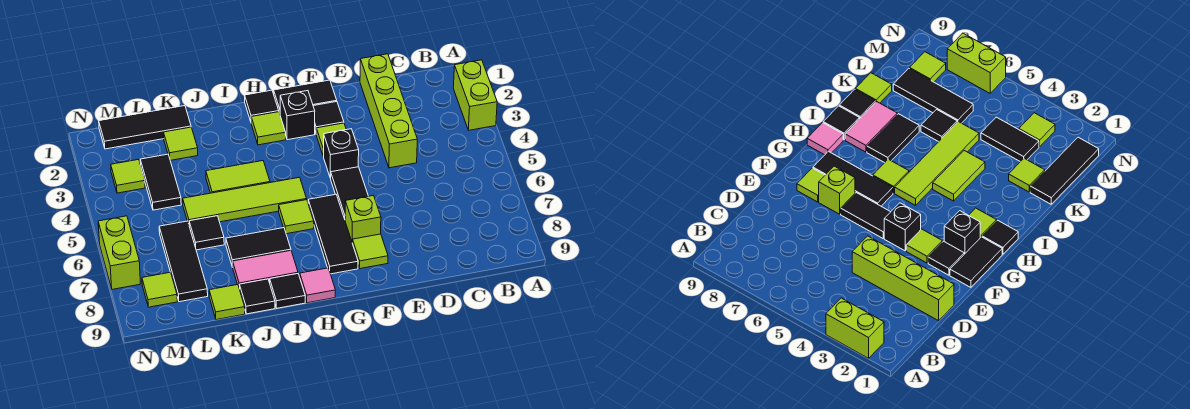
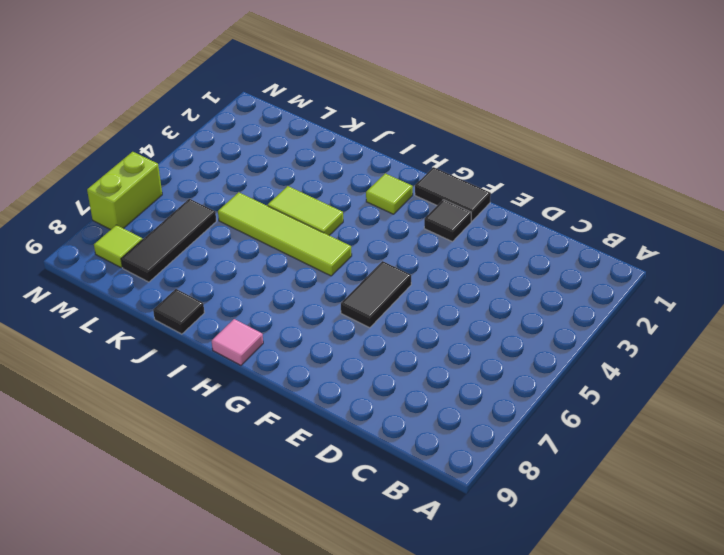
none -> lime 1x2 brick [453,60,497,130]
none -> lime 1x4 brick [360,54,417,168]
none -> lime 1x1 tile [316,123,346,156]
none -> black 1x1 brick [324,129,359,178]

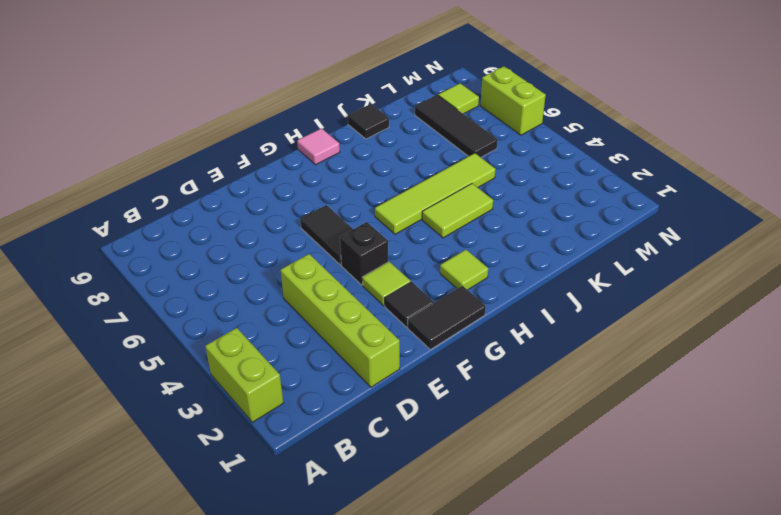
none -> lime 1x1 brick [345,196,381,242]
none -> lime 1x1 tile [352,234,388,269]
none -> black 1x1 brick [280,91,315,140]
none -> black 1x3 tile [308,194,358,274]

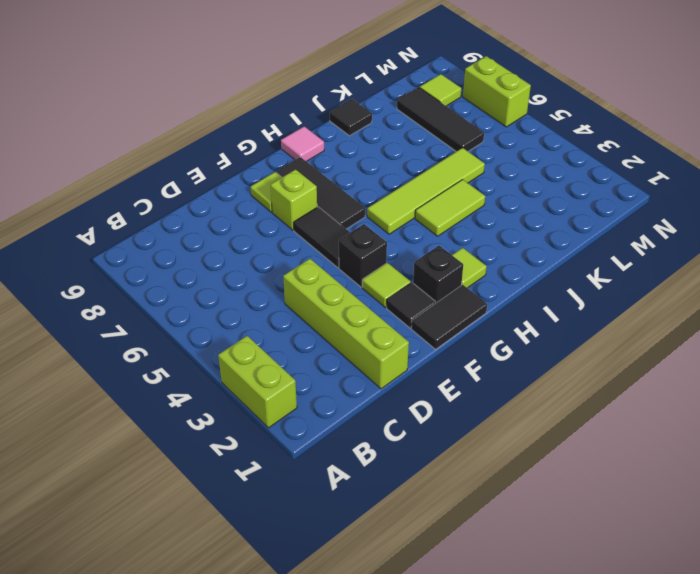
none -> black 1x1 tile [245,90,279,121]
none -> lime 1x1 tile [279,200,314,234]
none -> black 1x2 tile [226,228,291,267]
none -> pink 1x2 tile [233,251,298,289]

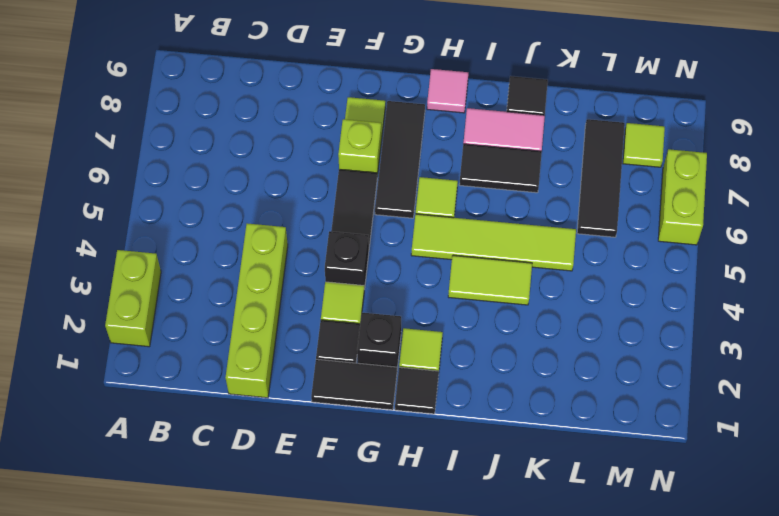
none -> black 1x1 tile [270,274,305,308]
none -> black 1x3 tile [99,106,191,149]
none -> lime 1x1 tile [164,127,198,160]
none -> black 1x1 tile [189,216,224,250]

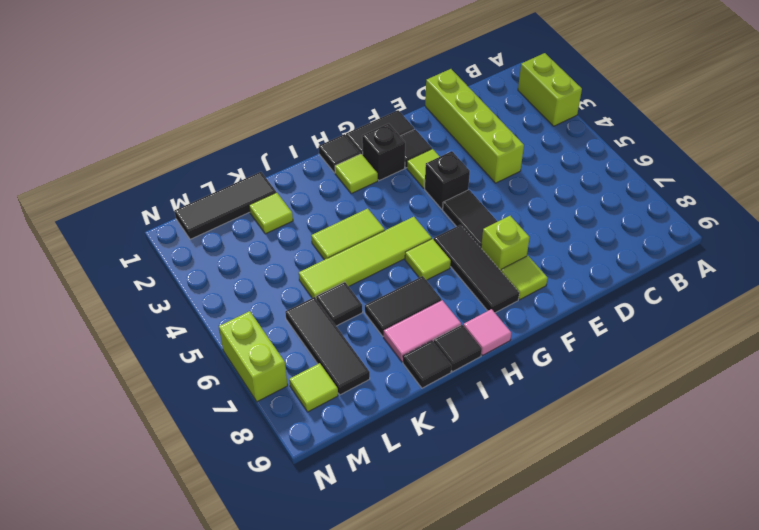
none -> lime 1x1 tile [209,284,245,320]
none -> black 1x2 tile [140,154,181,210]
none -> lime 1x1 tile [111,159,145,193]

